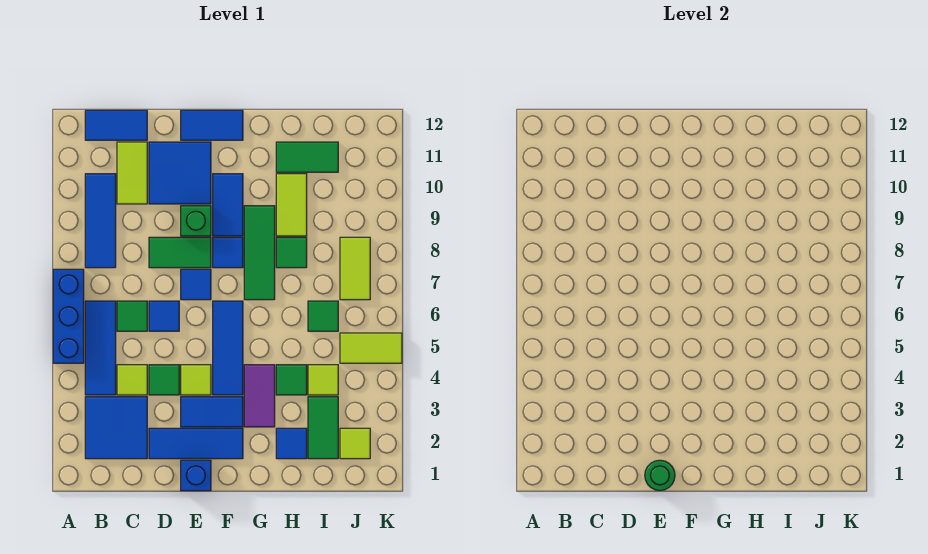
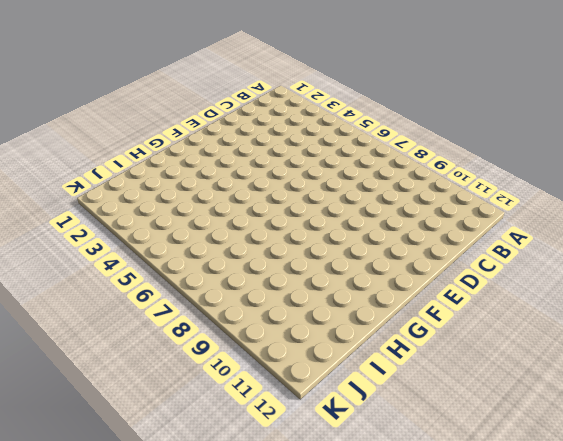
none -> blue 1x3 brick [53,269,84,363]
none -> blue 2x2 tile [85,397,147,459]
none -> blue 1x3 tile [85,301,116,395]
none -> blue 1x3 tile [85,174,116,268]

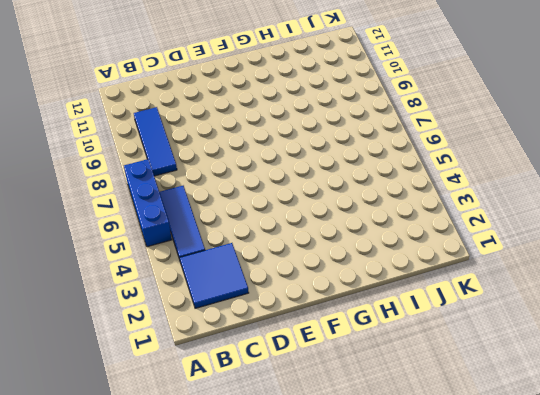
none -> blue 1x2 tile [85,110,147,140]
none -> lime 1x1 tile [117,365,147,395]
none -> green 1x1 tile [117,301,147,331]
none -> lime 1x2 tile [117,142,147,204]

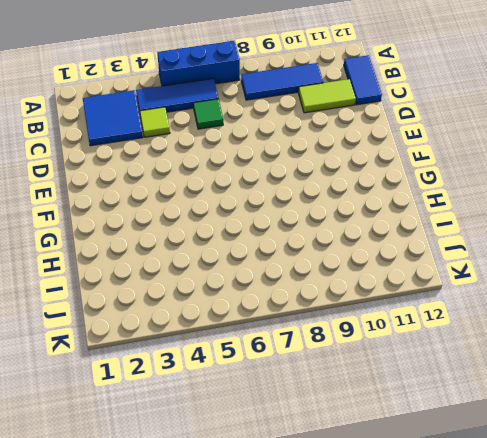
none -> blue 1x3 tile [149,428,243,459]
none -> green 1x1 tile [149,365,179,395]
none -> blue 1x1 tile [149,301,179,331]
none -> green 1x2 tile [149,237,211,268]

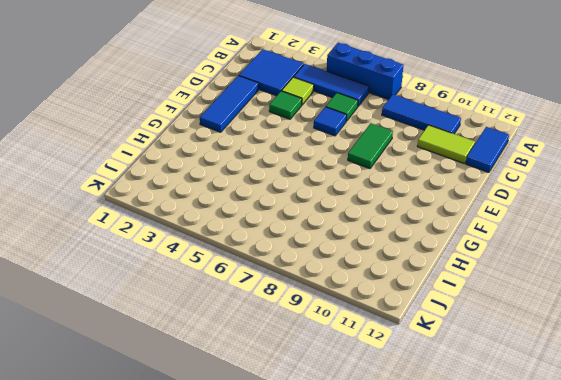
none -> blue 2x2 tile [149,142,211,204]
none -> blue 1x1 brick [181,460,211,491]
none -> blue 1x2 tile [181,397,243,427]
none -> lime 1x1 tile [181,365,211,395]

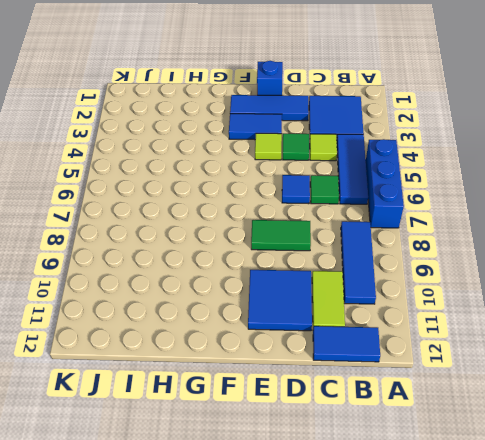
none -> blue 1x1 tile [181,269,211,300]
none -> green 1x1 brick [181,206,211,236]
none -> blue 1x2 tile [181,110,243,140]
none -> blue 1x3 tile [213,301,243,395]

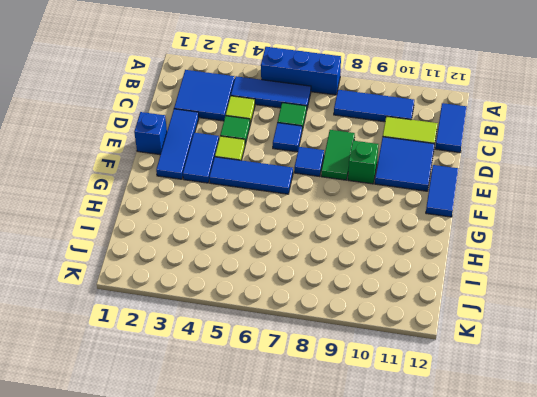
none -> blue 1x1 tile [213,237,243,268]
none -> blue 1x2 tile [213,174,243,236]
none -> purple 1x2 tile [244,365,275,427]
none -> green 1x3 tile [244,206,275,300]

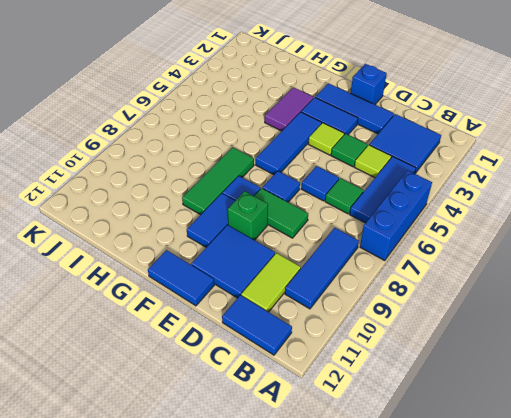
none -> blue 1x1 tile [276,428,307,459]
none -> green 1x1 tile [276,365,307,395]
none -> green 1x1 tile [276,237,307,268]
none -> lime 1x2 tile [276,174,307,236]

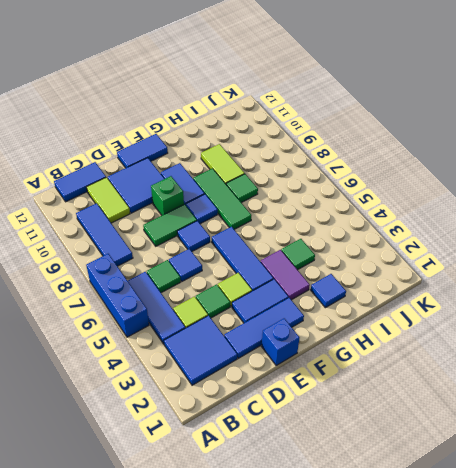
none -> green 1x2 tile [276,142,338,172]
none -> green 1x2 tile [308,397,338,459]
none -> lime 1x1 tile [308,365,338,395]
none -> green 1x1 tile [308,301,338,331]

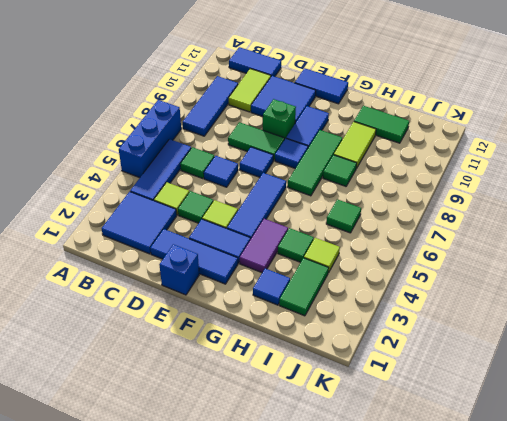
none -> lime 1x1 tile [340,428,370,459]
none -> lime 1x2 tile [340,333,402,363]
none -> lime 1x2 tile [340,237,370,300]
none -> green 1x1 round brick [645,460,675,491]

